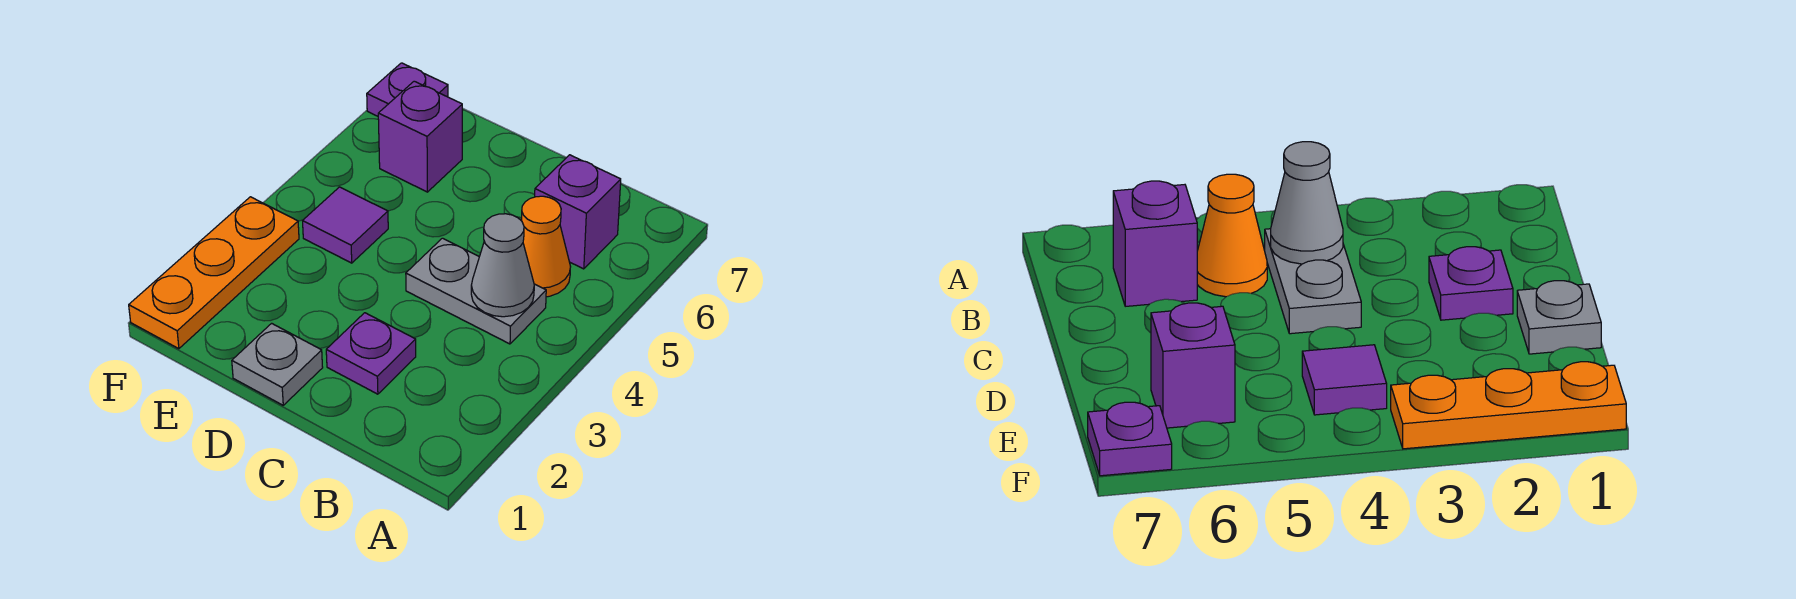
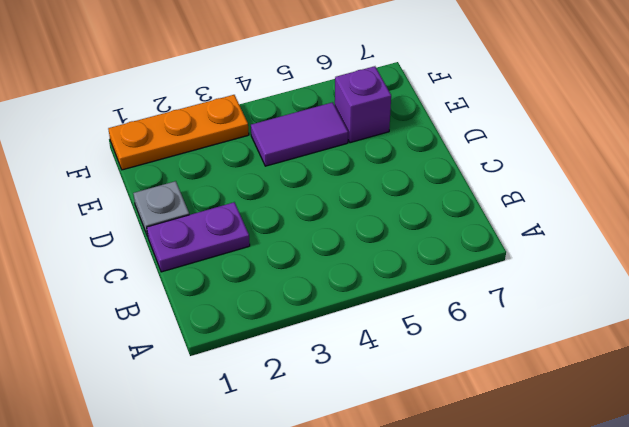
purple 1x2 plate [147,202,250,272] -> purple 1x1 plate [326,313,416,394]
purple 1x2 tile [251,102,348,166] -> purple 1x1 tile [303,187,388,263]
none -> grey 1x2 plate [406,238,546,344]
none -> orange 1x1 cone [521,196,571,297]

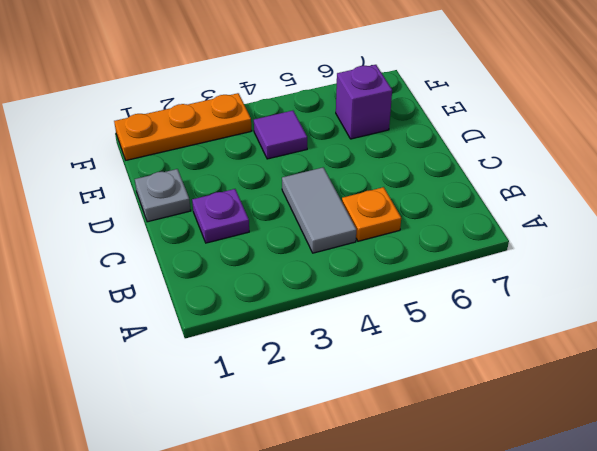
grey 1x2 tile [282,168,356,253] -> grey 1x2 plate [406,238,546,344]
orange 1x1 plate [342,187,401,241] -> orange 1x1 cone [521,196,571,297]
none -> purple 1x1 brick [535,155,621,269]
none -> purple 1x1 plate [367,63,448,116]

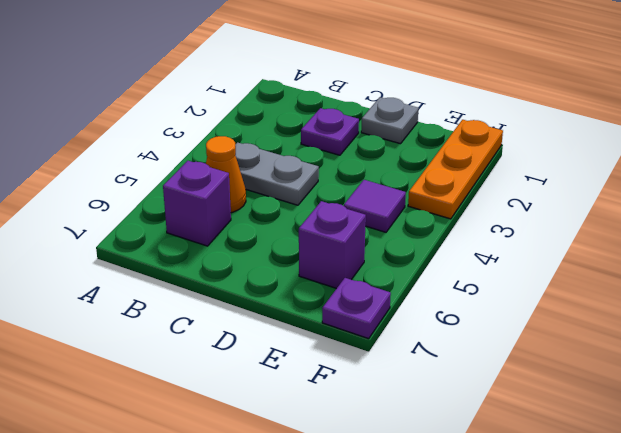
none -> grey 1x1 cone [471,214,534,317]

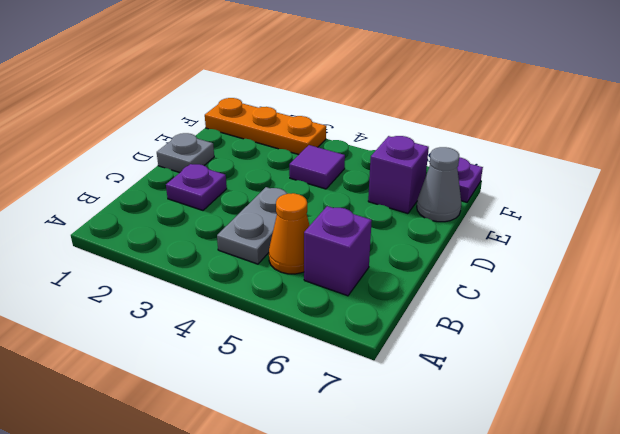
grey 1x1 cone [417,147,461,222] -> grey 1x1 cone moved to [471,214,534,317]

